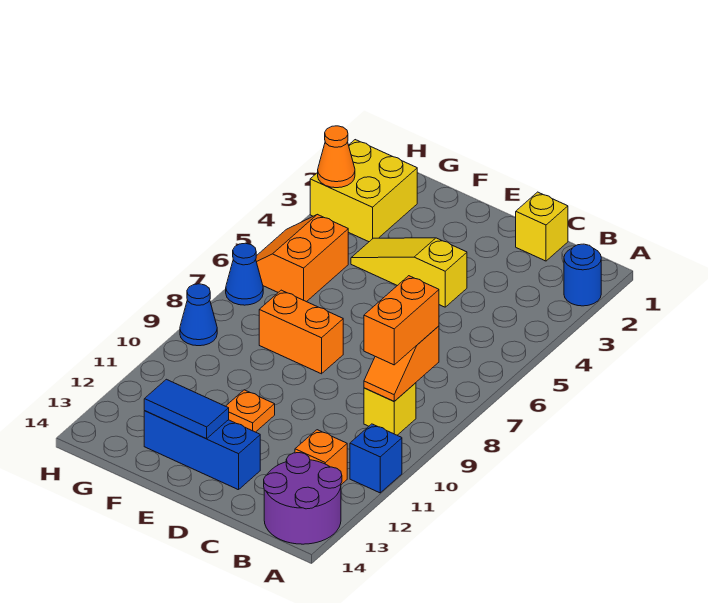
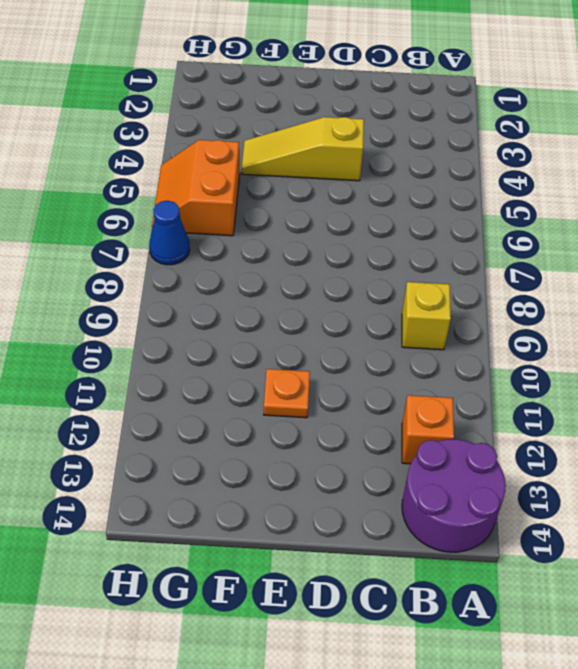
none -> blue 1x1 round brick [564,244,601,306]
none -> blue 1x1 brick [350,424,402,493]
none -> yellow 1x1 brick [516,192,568,261]

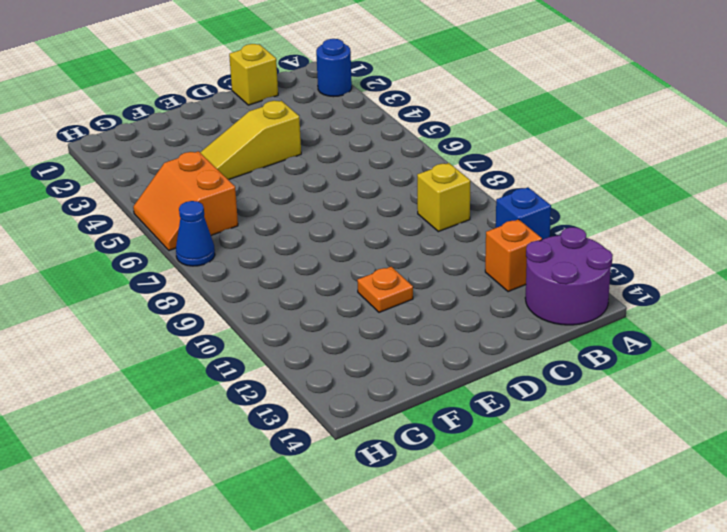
none -> blue 1x3 brick [144,411,260,490]
none -> orange 1x2 brick [259,290,343,374]
none -> yellow 2x2 brick [310,140,417,242]

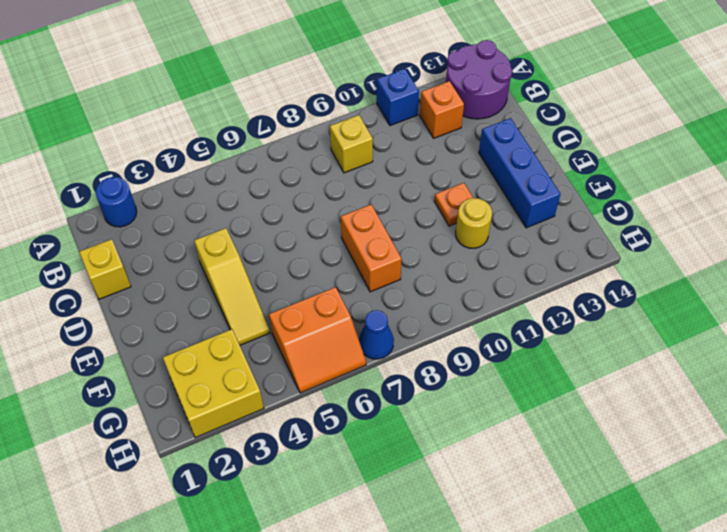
yellow 1x1 round brick [456,198,492,248] -> none
none -> blue 1x1 cone [180,284,217,346]
none -> orange 1x2 slope [364,326,439,401]
none -> blue 1x2 tile [144,379,229,439]

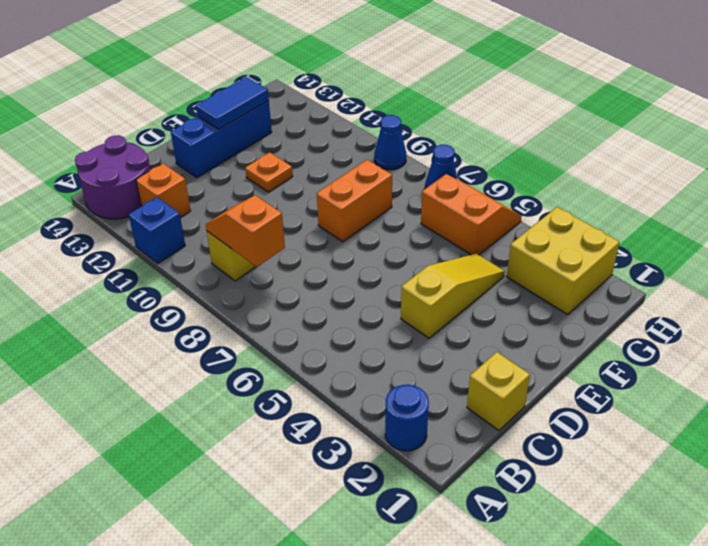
none -> orange 1x1 cone [318,126,355,188]
none -> orange 1x2 brick [364,276,439,365]

